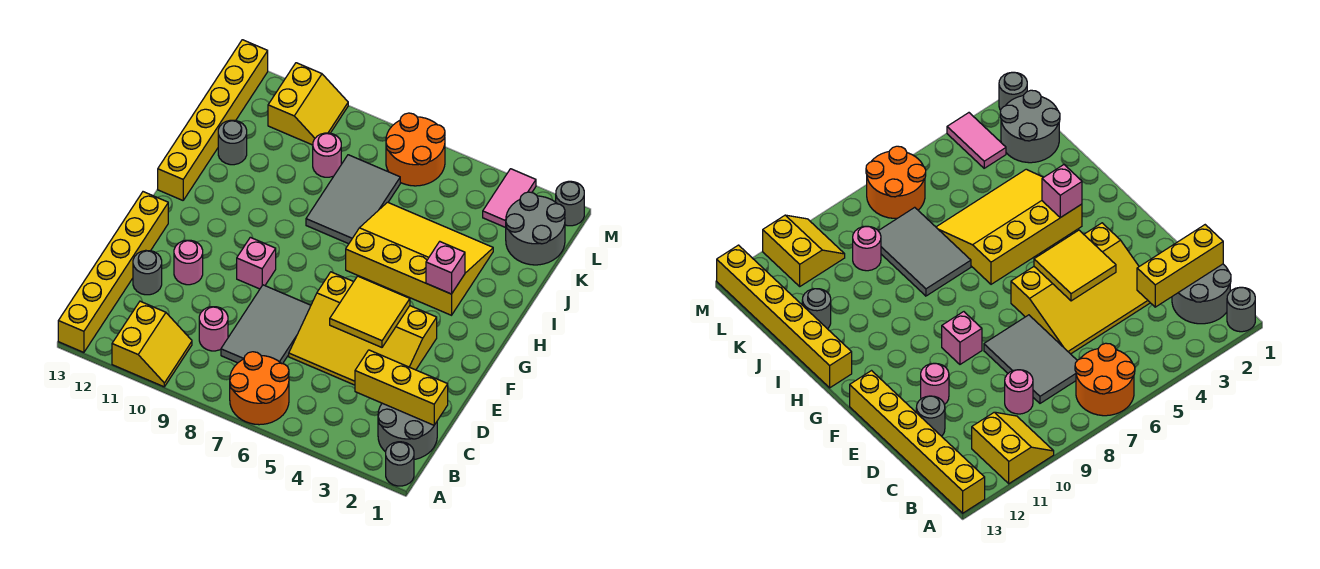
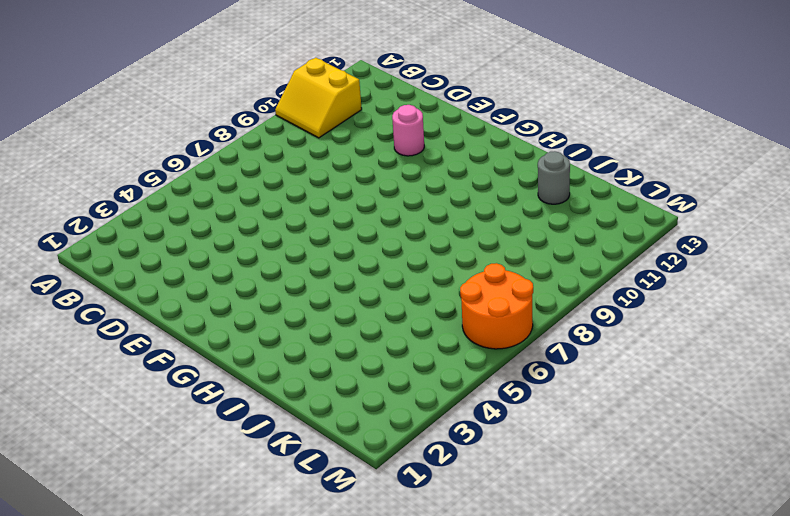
none -> grey 1x1 round brick [386,442,414,486]
none -> orange 2x2 round brick [230,352,289,425]
none -> yellow 1x6 brick [58,192,168,352]

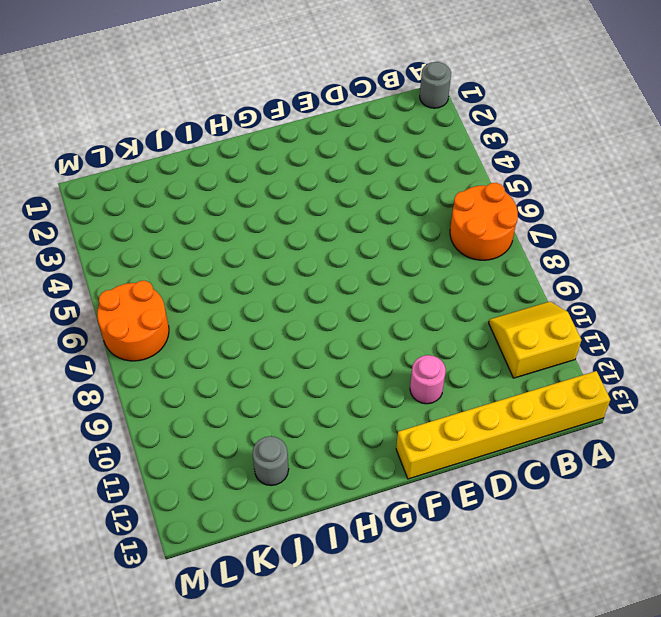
none -> grey 2x2 round brick [378,403,437,460]
none -> grey 2x3 tile [221,285,311,364]
none -> pink 1x1 round brick [199,307,228,351]

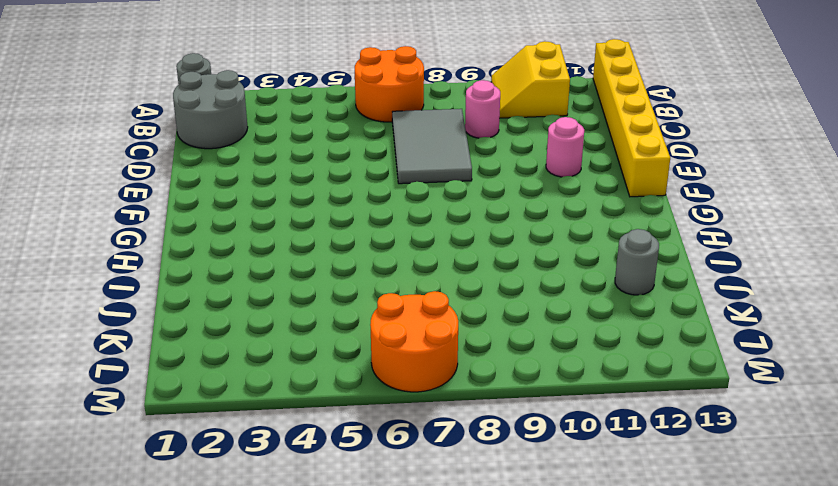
none -> yellow 3x4 slope [289,272,437,385]
none -> grey 1x1 round brick [133,250,162,295]
none -> pink 1x1 brick [237,237,276,289]

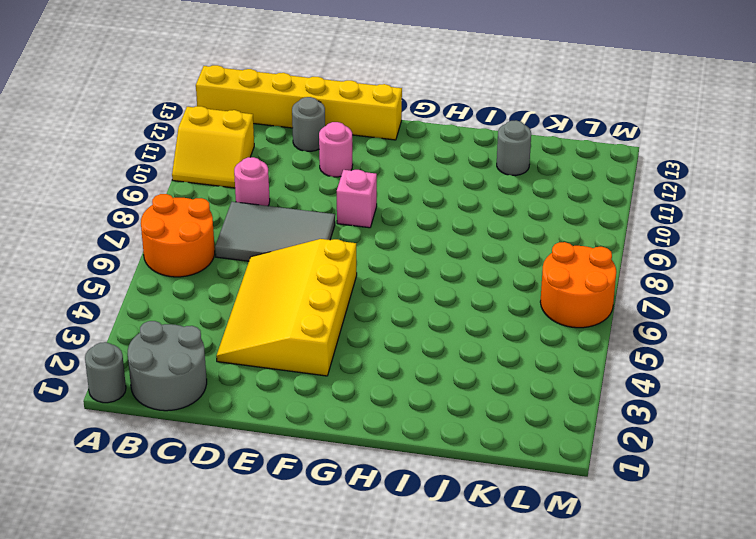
none -> yellow 3x4 slope [346,202,493,315]
none -> yellow 1x6 brick [158,40,268,200]
none -> grey 2x3 tile [306,155,400,244]

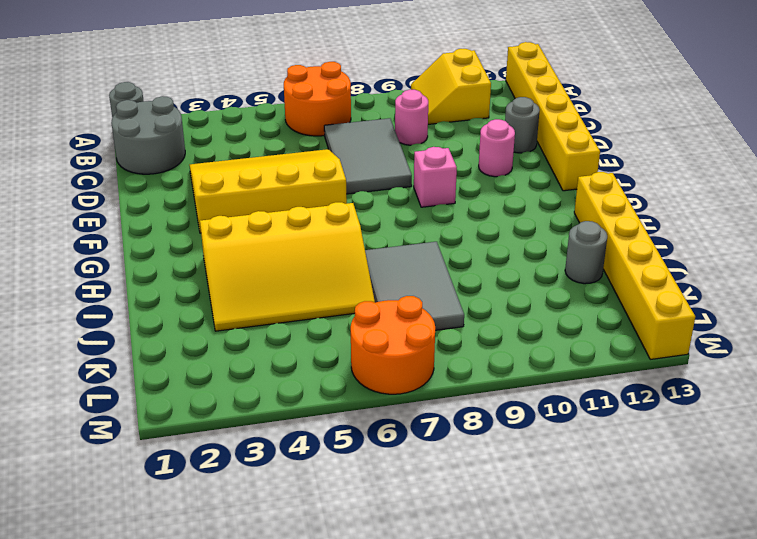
none -> grey 2x2 round brick [506,192,565,265]
none -> pink 1x1 round brick [313,133,341,177]
none -> pink 1x2 tile [483,169,536,228]

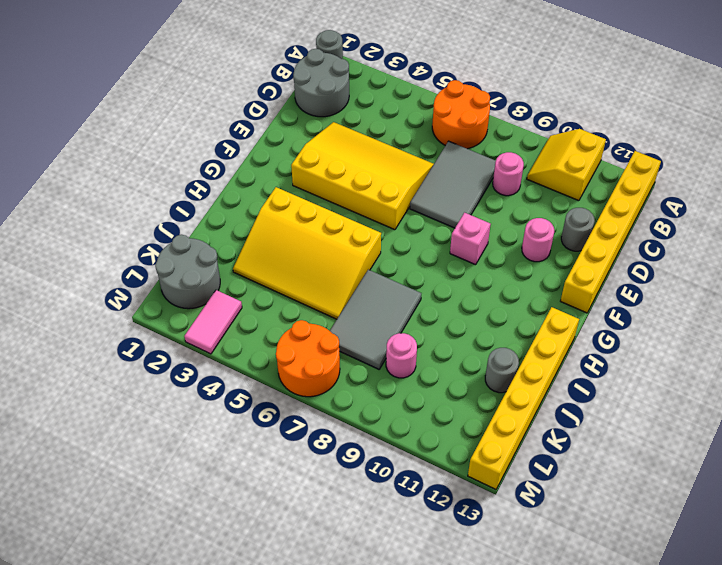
none -> yellow 2x2 slope [268,63,348,145]
none -> grey 1x1 round brick [556,181,584,226]
none -> yellow 1x3 brick [355,350,448,425]

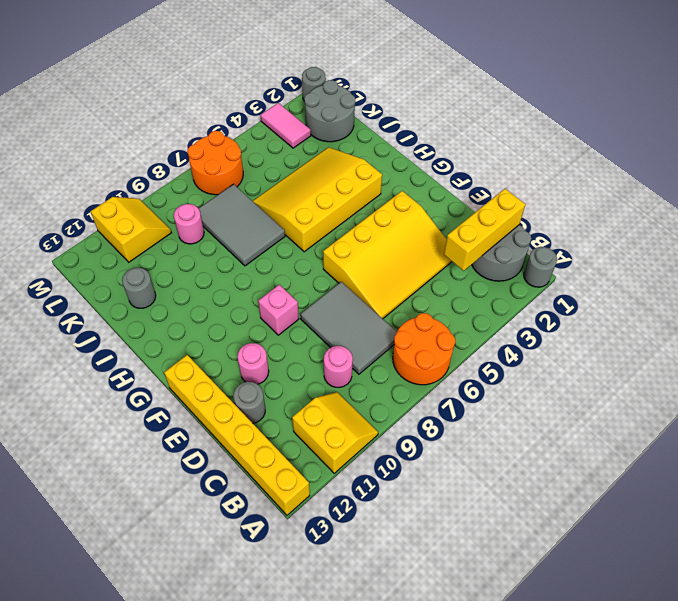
none -> yellow 1x6 brick [158,40,268,200]
none -> yellow 2x2 tile [330,276,410,347]
none -> pink 1x1 brick [426,242,465,294]

